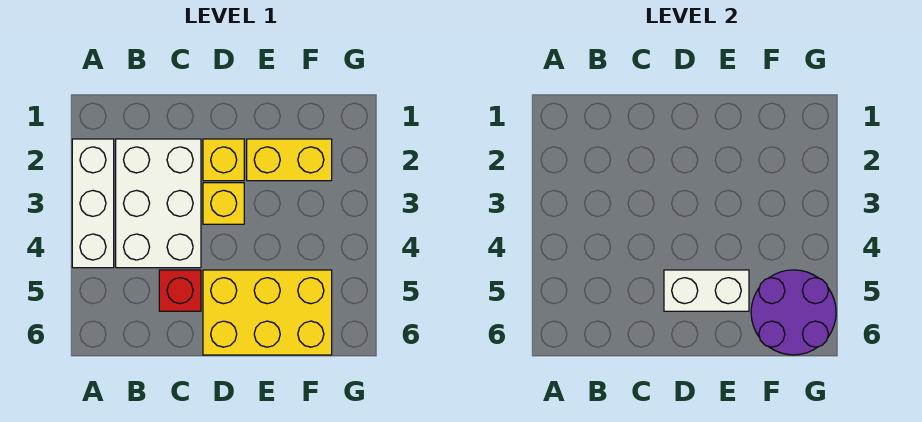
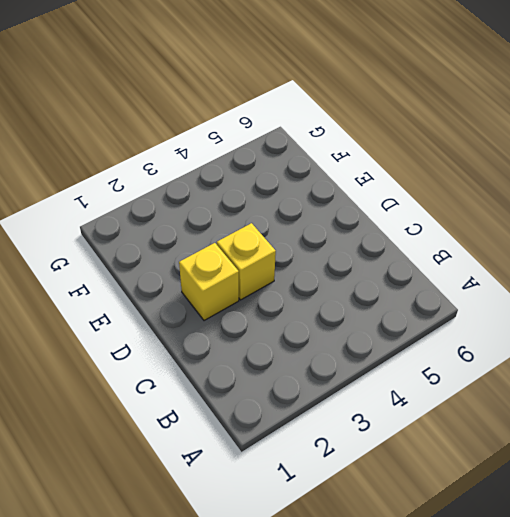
none -> white 1x3 brick [72,139,114,268]
none -> white 2x3 brick [116,139,201,268]

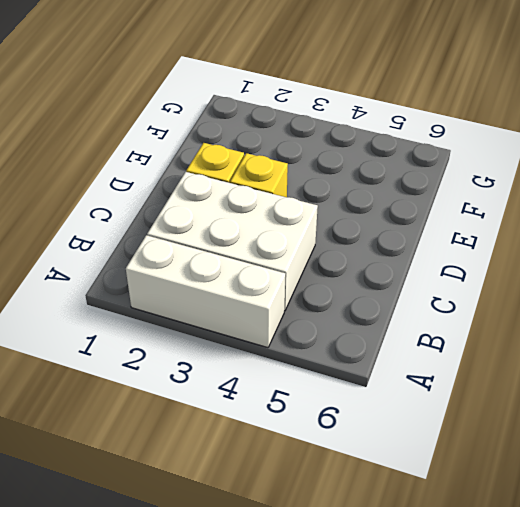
none -> red 1x1 brick [159,270,201,311]
none -> yellow 2x3 brick [203,270,332,355]

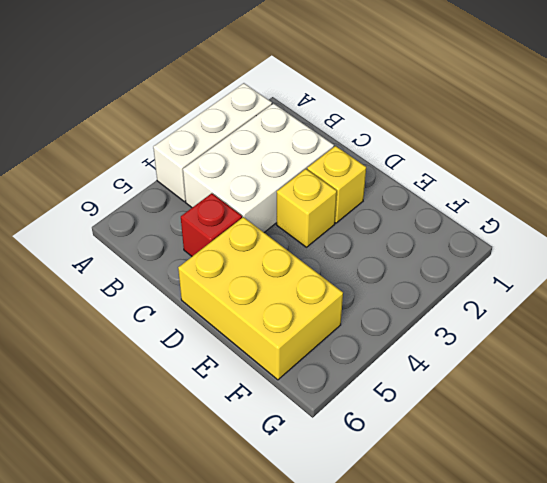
none -> yellow 1x2 brick [247,139,332,181]
none -> white 1x2 brick [664,270,749,311]

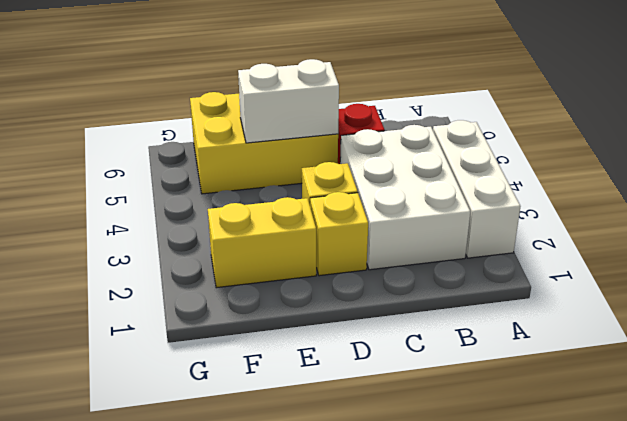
none -> purple 2x2 round brick [751,270,836,355]

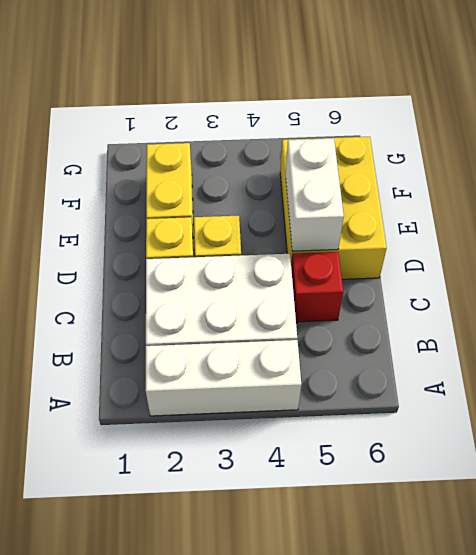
none -> purple 2x2 round brick [751,270,836,355]

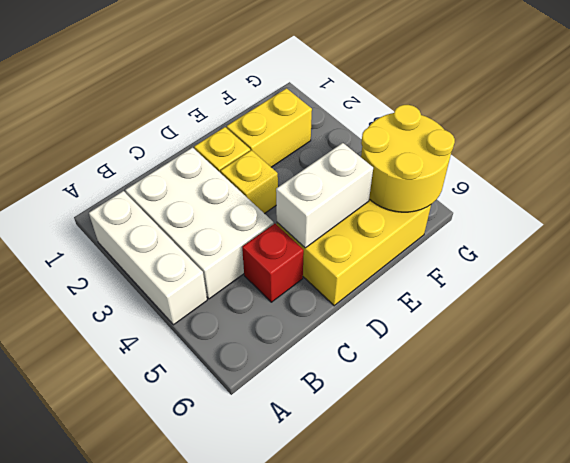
yellow 2x2 round brick [361,105,455,212] -> purple 2x2 round brick [751,270,836,355]

